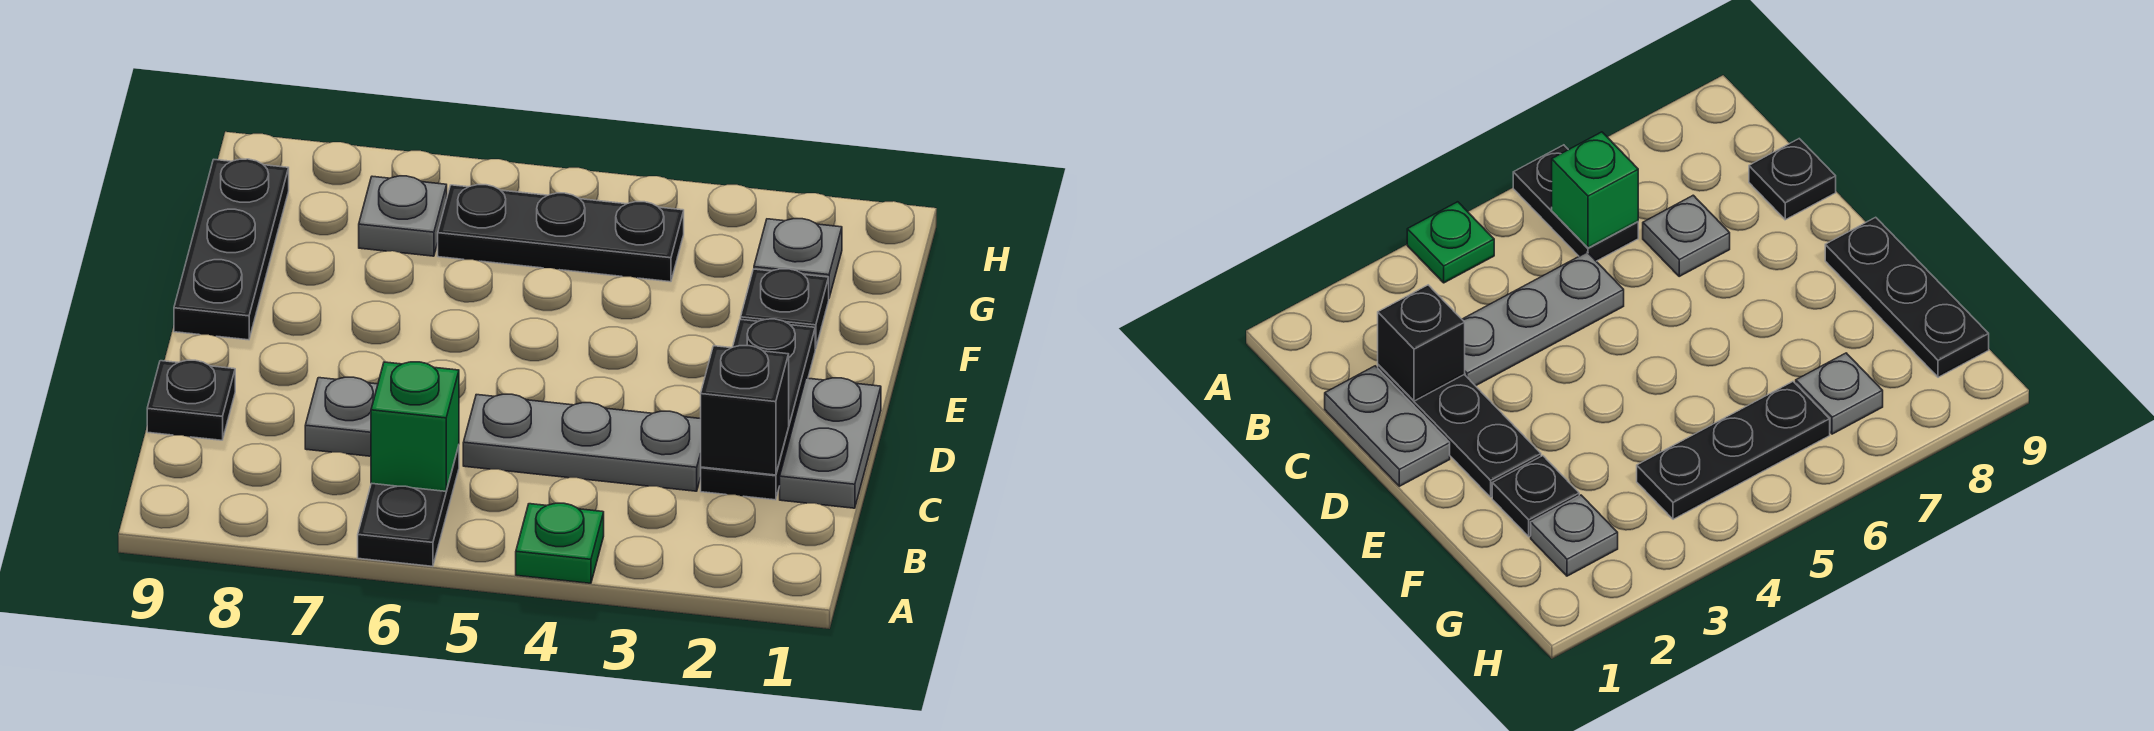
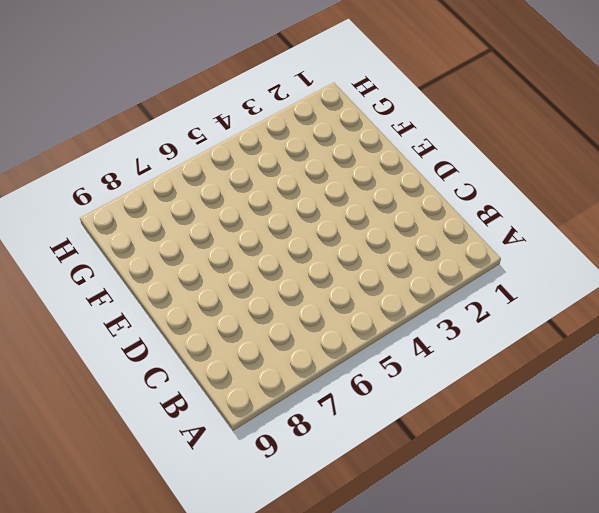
none -> green 1x1 plate [516,503,604,583]
none -> black 1x2 plate [358,446,459,566]
none -> grey 1x2 plate [780,378,881,508]

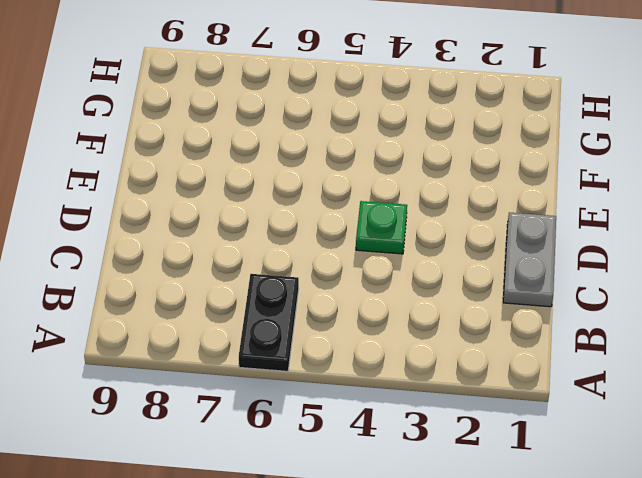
green 1x1 plate [356,201,407,254] -> green 1x1 plate moved to [516,503,604,583]
none -> black 1x3 plate [701,319,815,500]
none -> grey 1x3 plate [463,394,701,491]
none -> grey 1x1 plate [305,377,378,456]

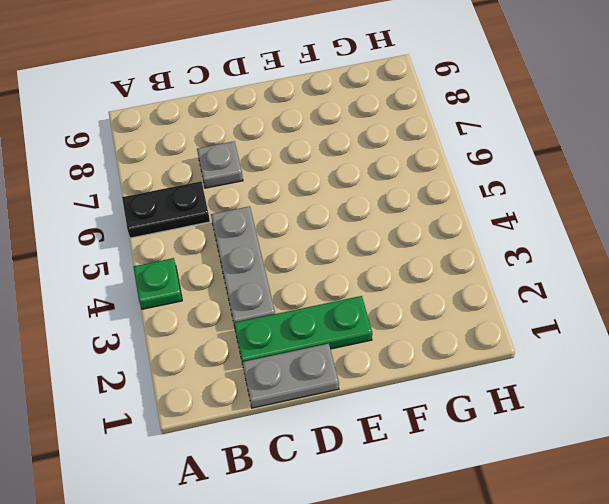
green 1x3 plate [234,296,372,362] -> black 1x3 plate [701,319,815,500]
none -> black 1x1 plate [147,360,235,440]
none -> black 1x3 plate [174,159,289,340]
none -> black 1x1 plate [741,269,829,349]

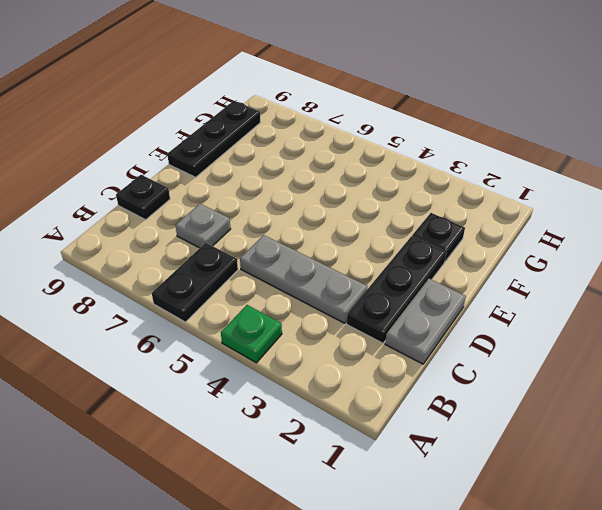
none -> grey 1x1 plate [754,219,842,297]
none -> black 1x3 plate [438,185,684,282]
none -> grey 1x1 plate [359,176,447,256]

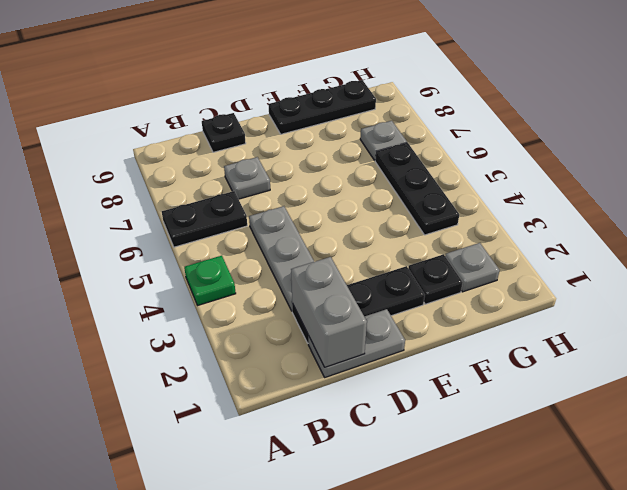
grey 1x2 brick [291,257,367,367] -> black 1x1 brick [701,346,789,475]
none -> green 1x1 brick [371,362,459,491]

